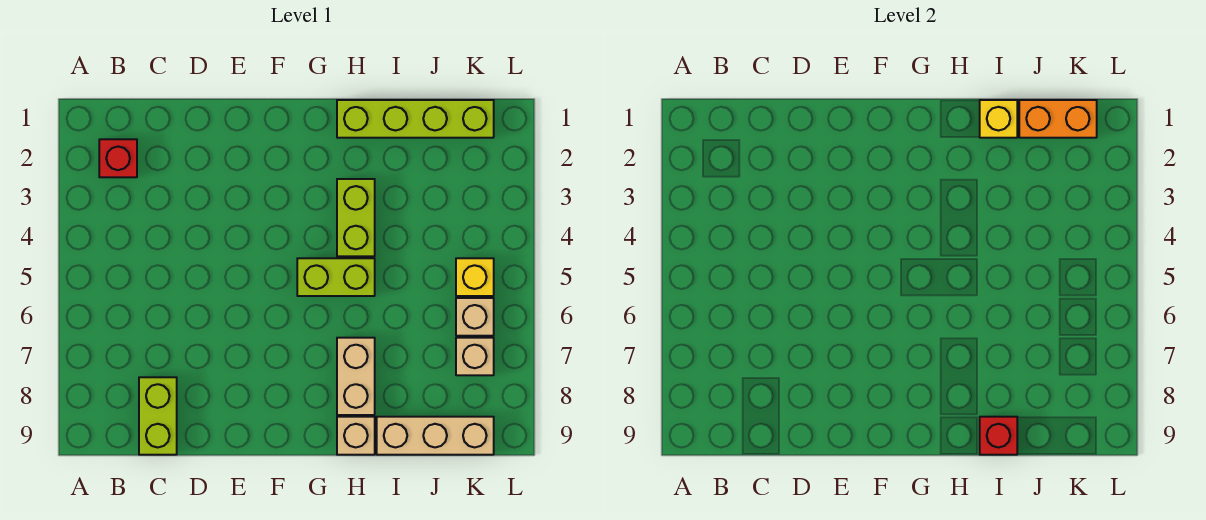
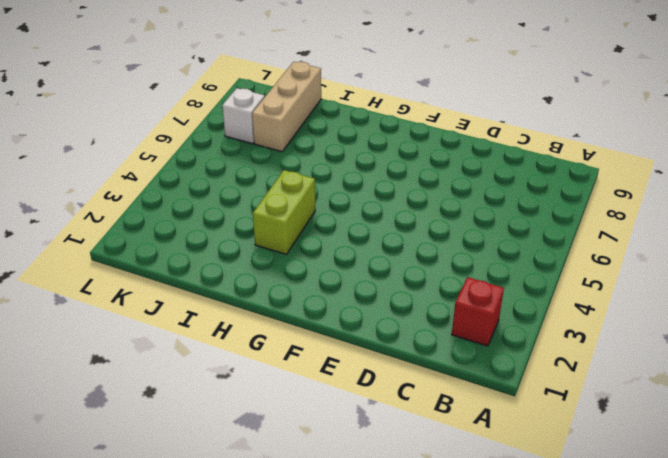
tan 1x3 brick [252,62,321,152] -> tan 1x3 brick turned to [377,417,494,455]
white 1x1 brick [222,88,265,144] -> tan 1x1 brick [456,338,494,375]
none -> lime 1x2 brick [139,377,177,455]
none -> lime 1x2 brick [297,258,375,296]
none -> lime 1x4 brick [337,100,494,138]

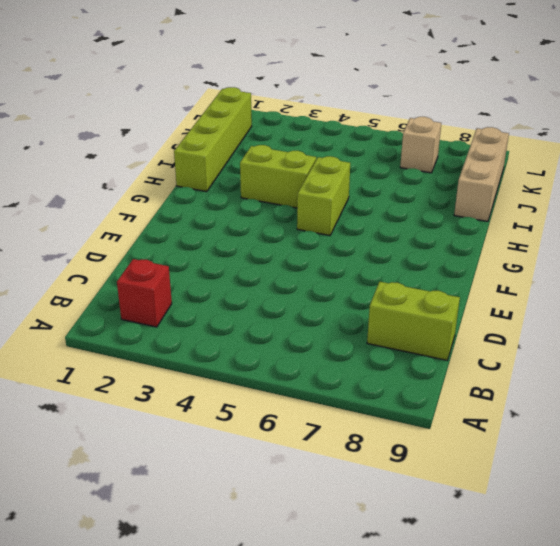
none -> tan 1x2 brick [337,338,375,415]
none -> tan 1x1 brick [337,417,375,455]
none -> yellow 1x1 brick [456,258,494,296]

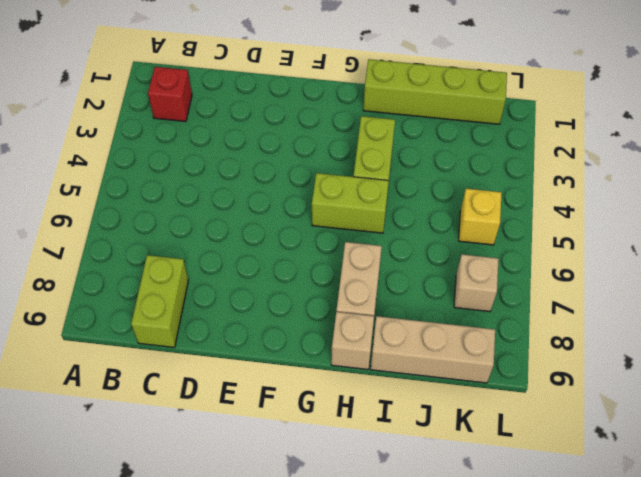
none -> tan 1x1 brick [456,298,494,336]
none -> yellow 1x1 brick [980,100,1017,138]
none -> red 1x1 brick [980,417,1017,455]

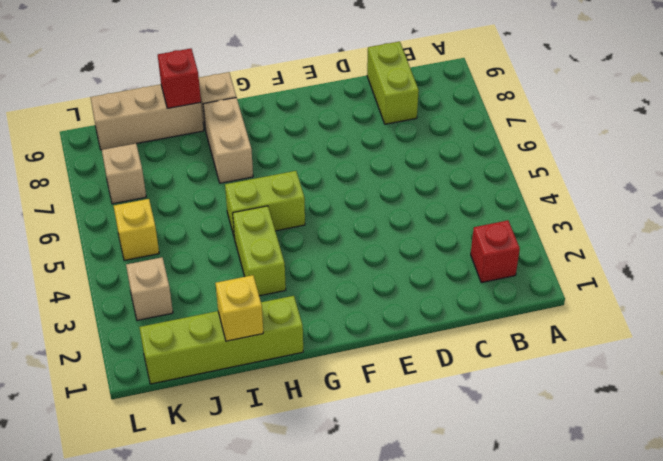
tan 1x1 brick [126,257,173,320] -> tan 1x1 brick moved to [456,298,494,336]
none -> orange 1x2 brick [1019,100,1097,138]

